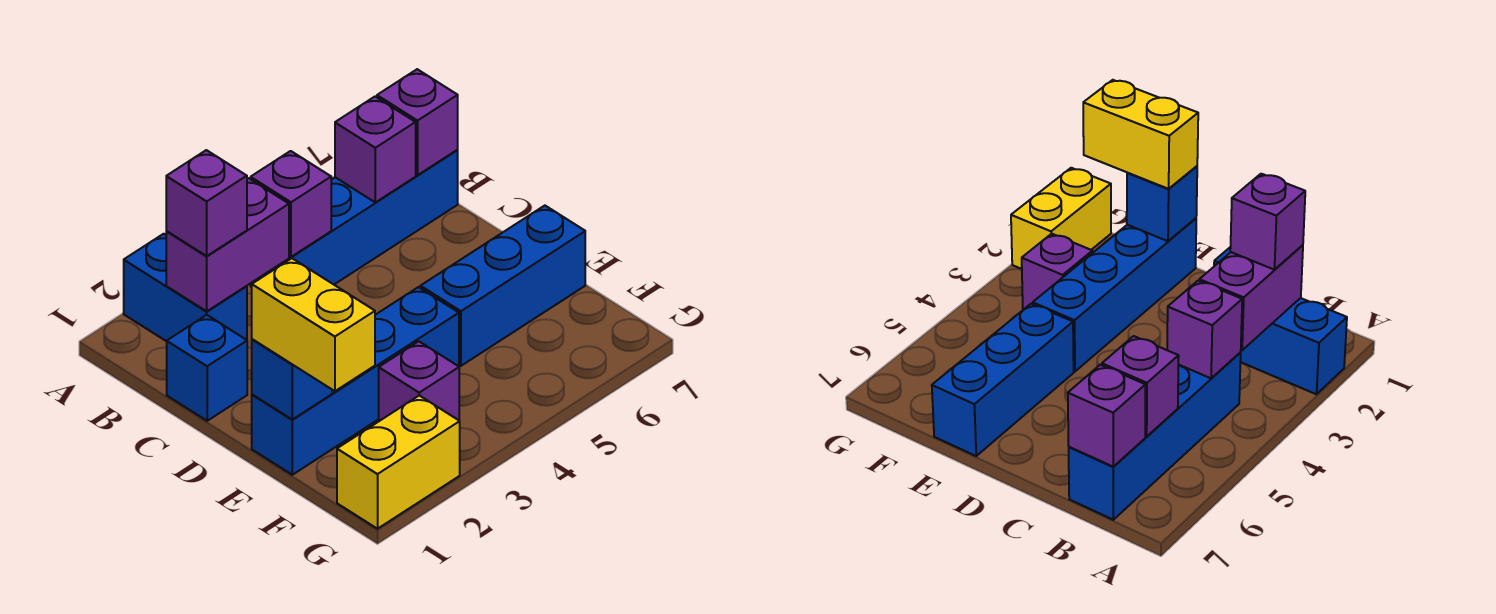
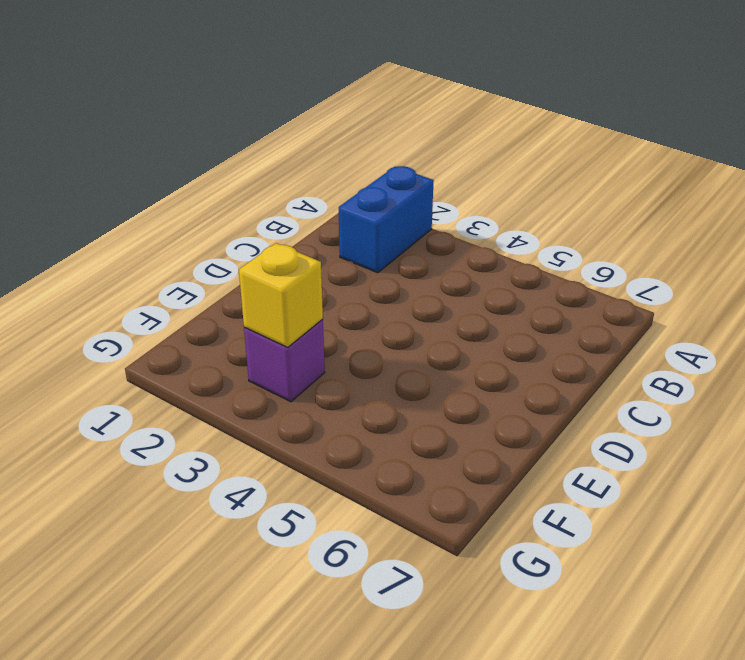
yellow 1x1 brick [239,243,323,347] -> none
none -> blue 1x4 brick [251,150,458,287]
none -> blue 1x1 brick [167,315,247,421]
none -> blue 1x4 brick [252,287,459,475]

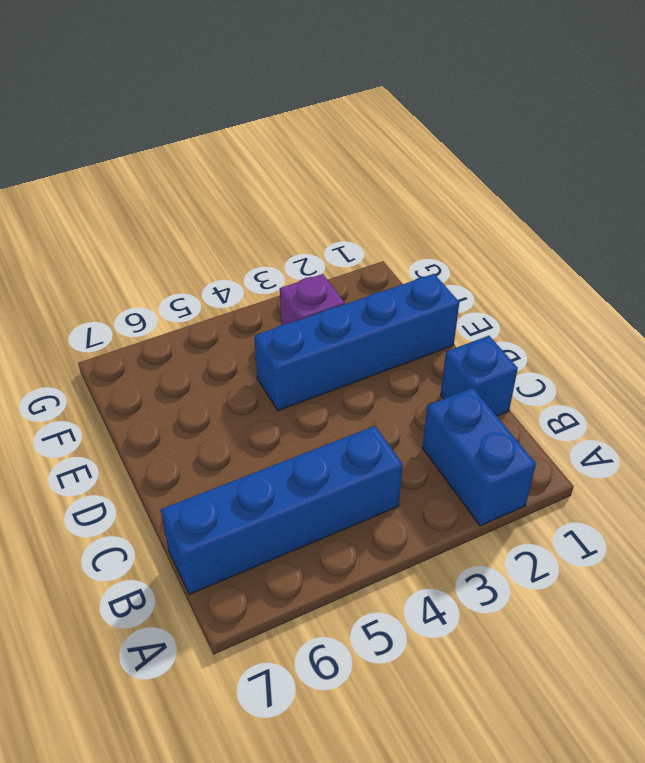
none -> blue 1x3 brick [420,206,585,366]
none -> yellow 1x2 brick [337,396,460,529]
none -> purple 1x2 brick [166,178,289,311]

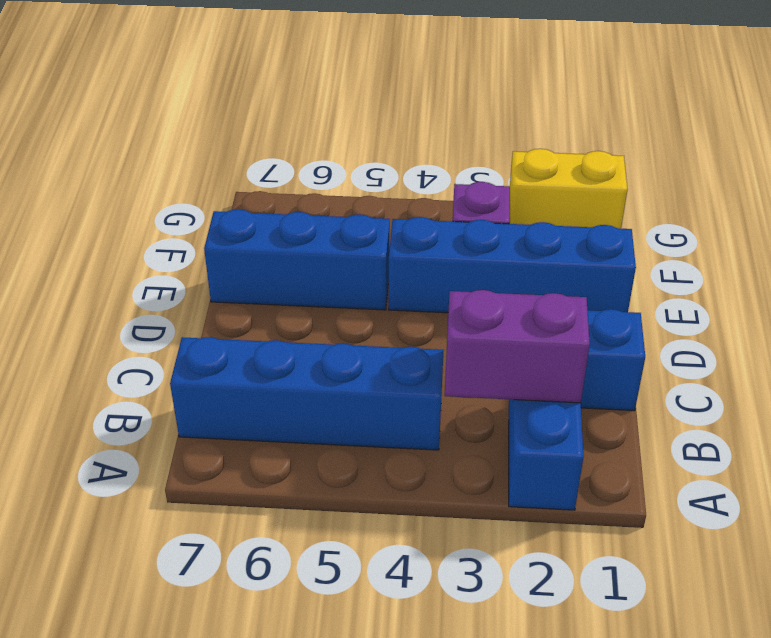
none -> purple 1x1 brick [251,151,331,257]
none -> purple 1x1 brick [335,97,416,202]
none -> purple 1x1 brick [377,69,458,175]

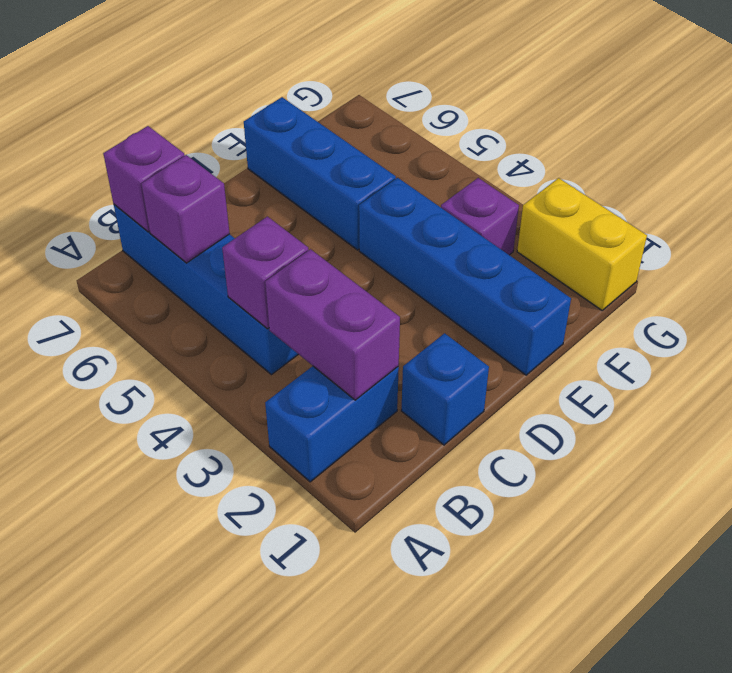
none -> blue 1x1 brick [252,339,332,419]
none -> purple 1x1 brick [166,150,247,256]
none -> yellow 1x2 brick [252,258,375,391]

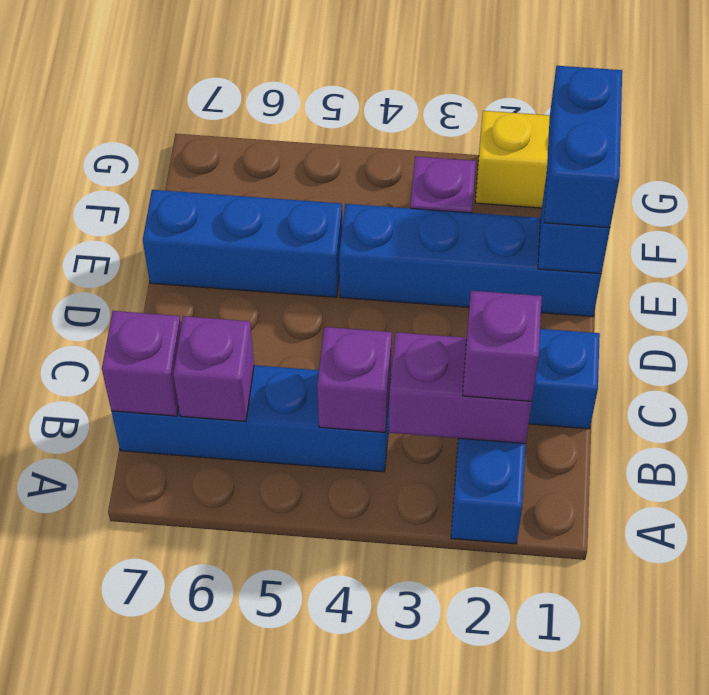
blue 1x2 brick [544,66,622,228] -> yellow 1x2 brick [252,258,375,391]

